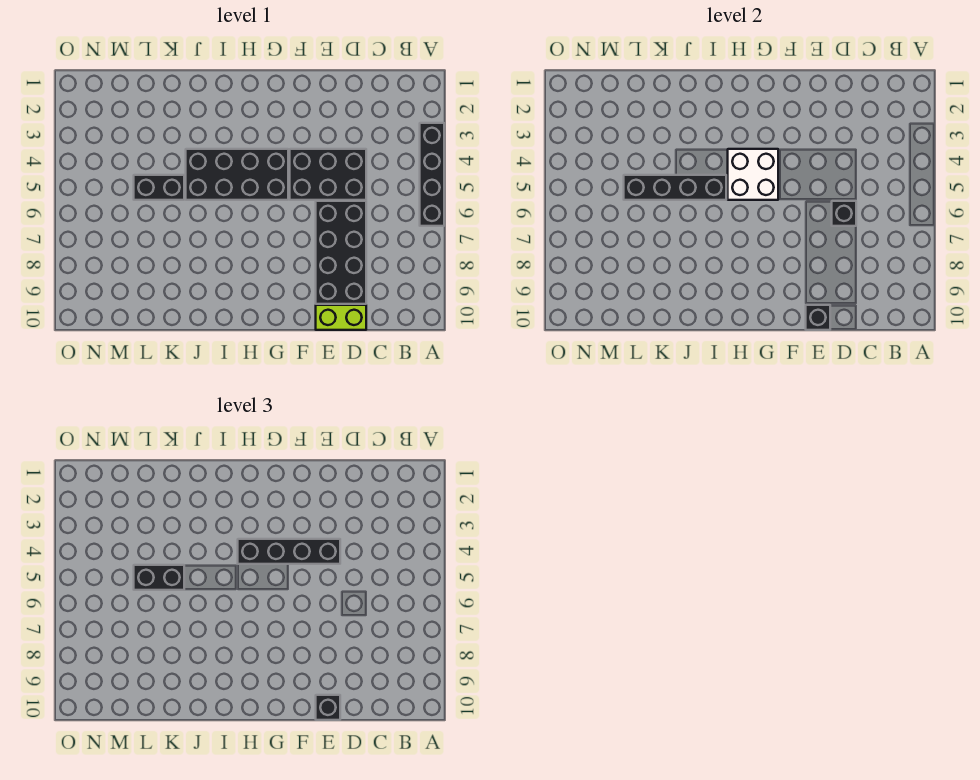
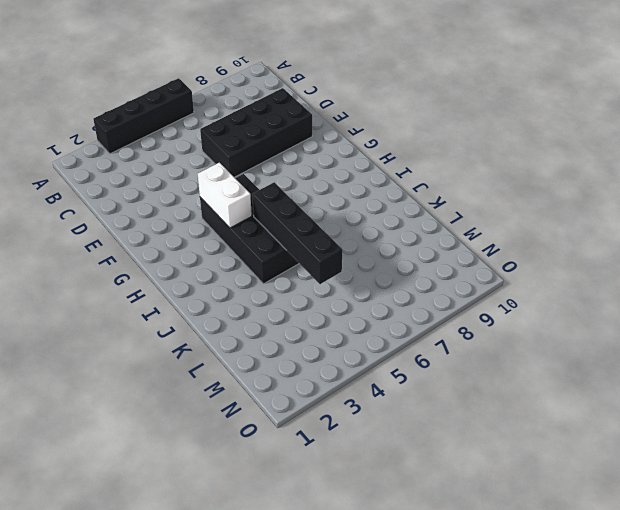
white 1x2 brick [198,163,252,228] -> white 2x2 brick [728,149,778,200]
none -> black 2x3 brick [290,149,366,200]
none -> lime 1x2 brick [316,305,366,330]
none -> black 1x2 brick [134,175,184,200]

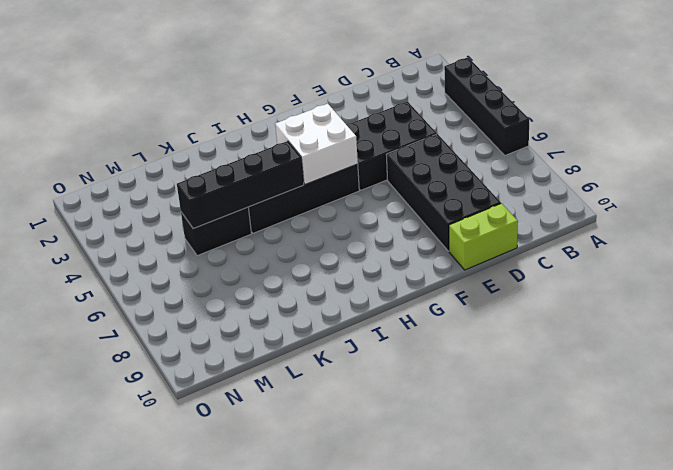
none -> black 1x1 brick [832,201,856,226]
none -> black 1x1 brick [806,305,830,330]
none -> black 1x4 brick [238,539,340,564]

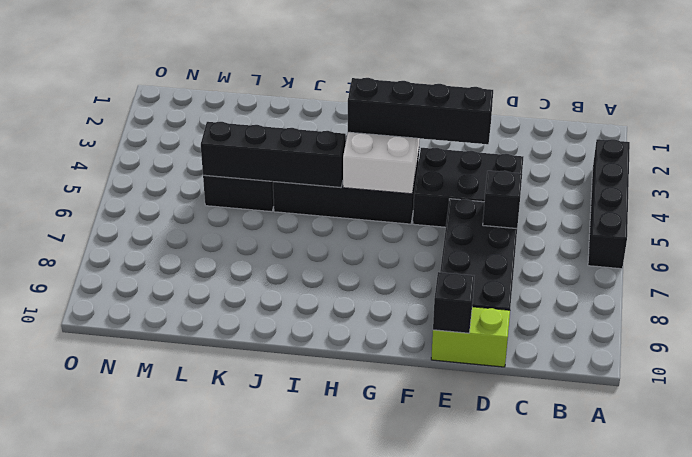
none -> black 1x1 brick [316,695,340,720]
none -> black 1x2 brick [134,565,184,590]

